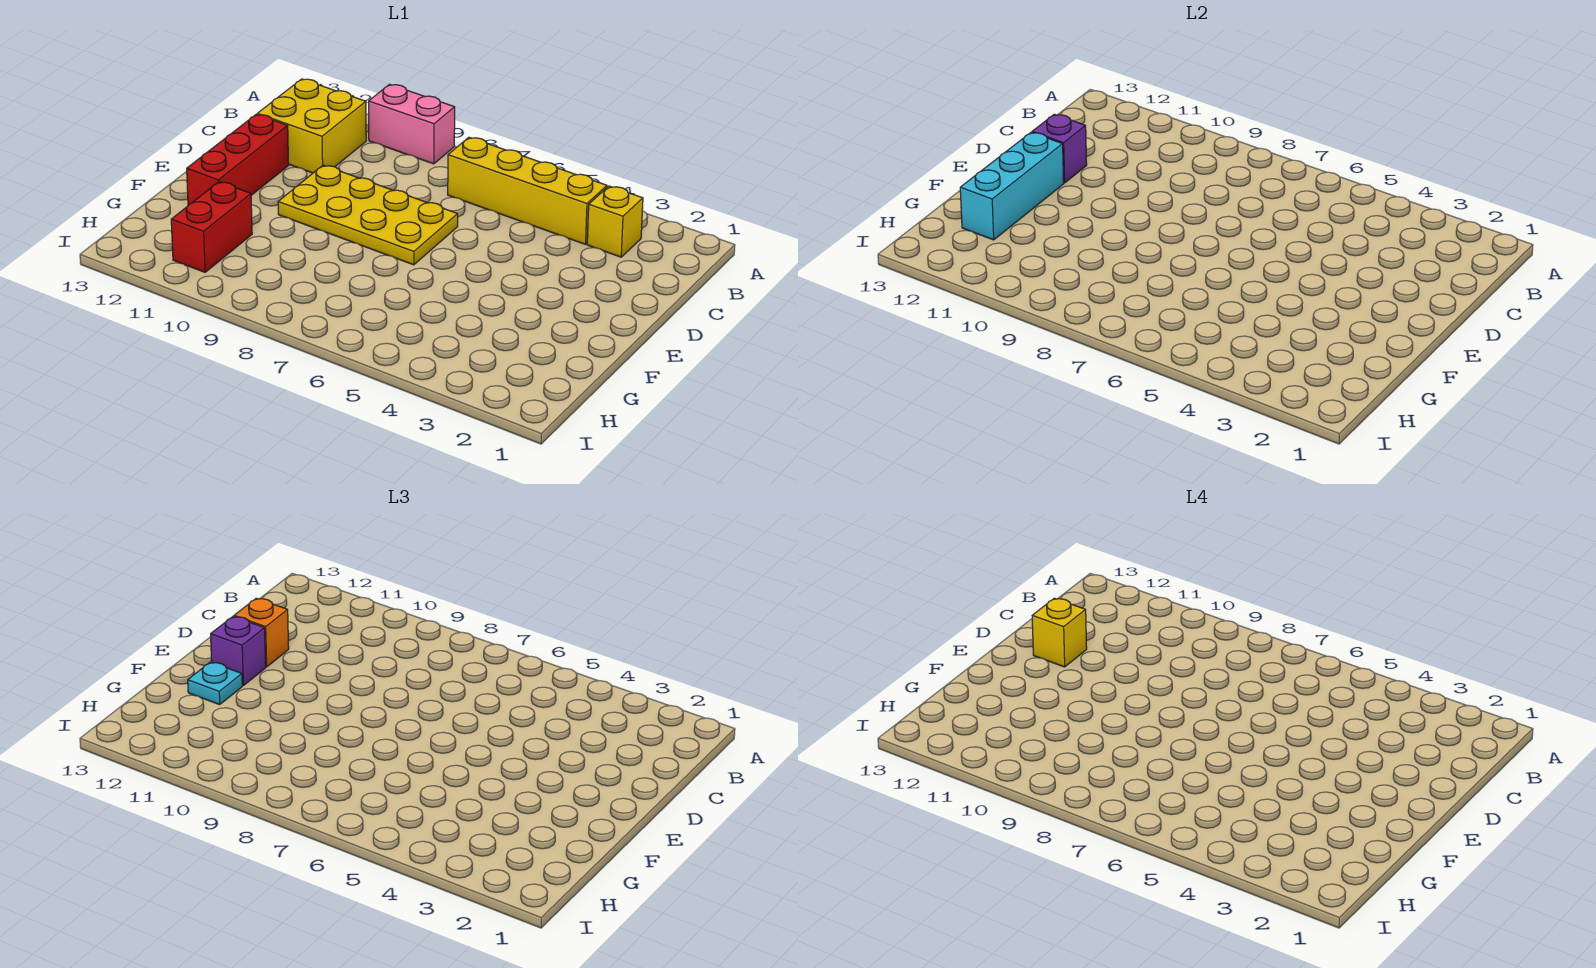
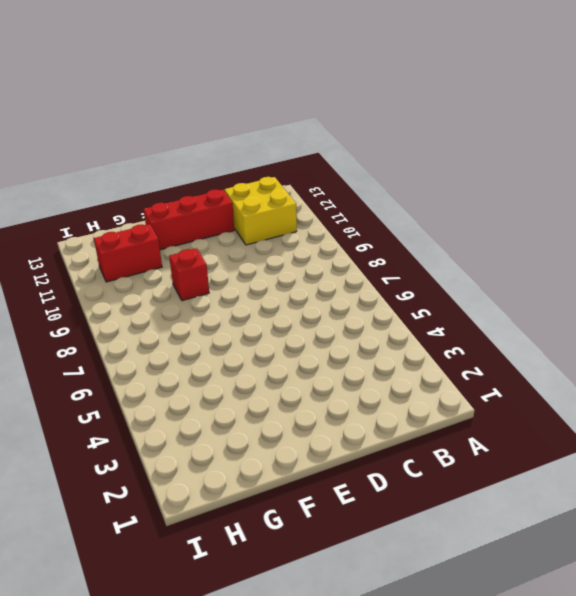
red 1x1 brick [169,248,209,301] -> none
none -> pink 1x2 brick [369,84,455,164]
none -> yellow 1x1 brick [587,186,643,257]
none -> yellow 1x4 brick [448,137,607,244]

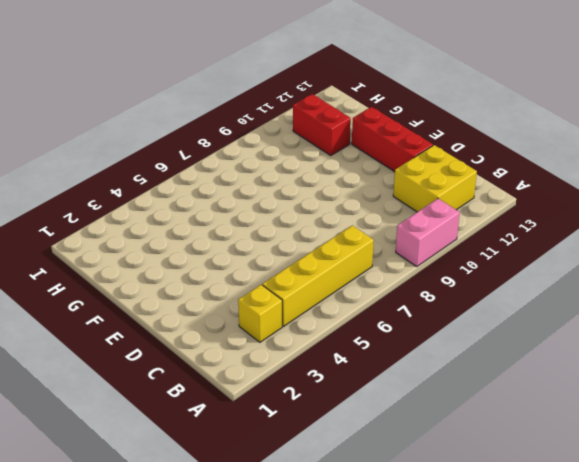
none -> yellow 2x4 plate [278,165,458,265]
none -> purple 1x1 brick [1032,114,1087,183]
none -> cyan 1x3 brick [960,132,1064,240]

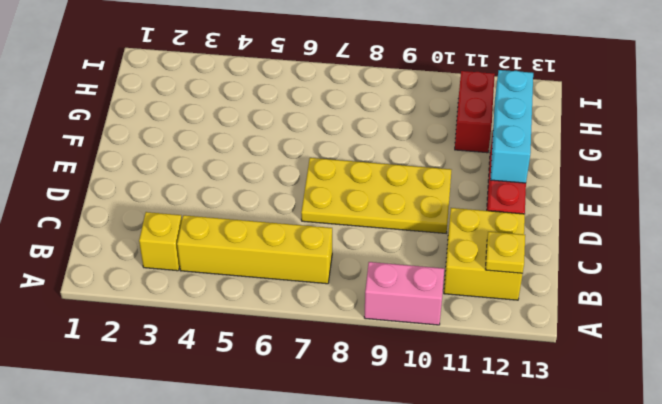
yellow 1x1 plate [485,232,525,273] -> none
none -> purple 1x1 brick [1032,114,1087,183]
none -> orange 1x1 brick [234,598,289,667]
none -> purple 1x1 brick [211,616,266,685]

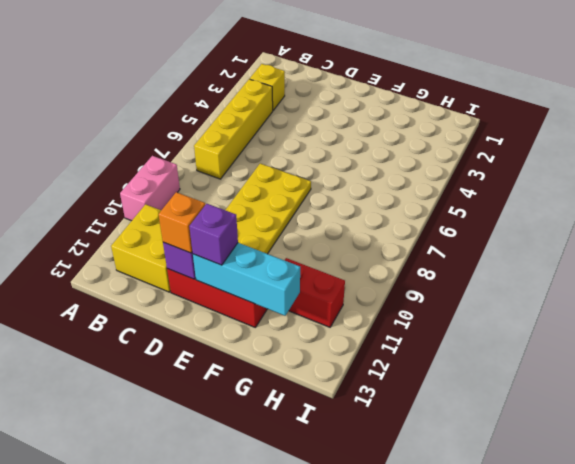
none -> cyan 1x1 plate [188,662,242,705]
none -> yellow 1x1 brick [1032,598,1087,667]

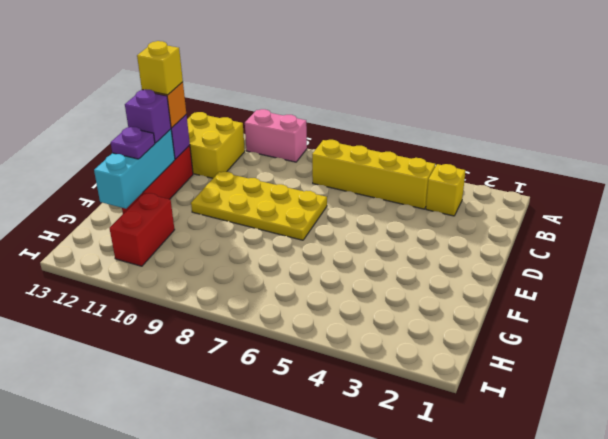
purple 1x1 plate [111,127,155,159] -> cyan 1x1 plate [188,662,242,705]

